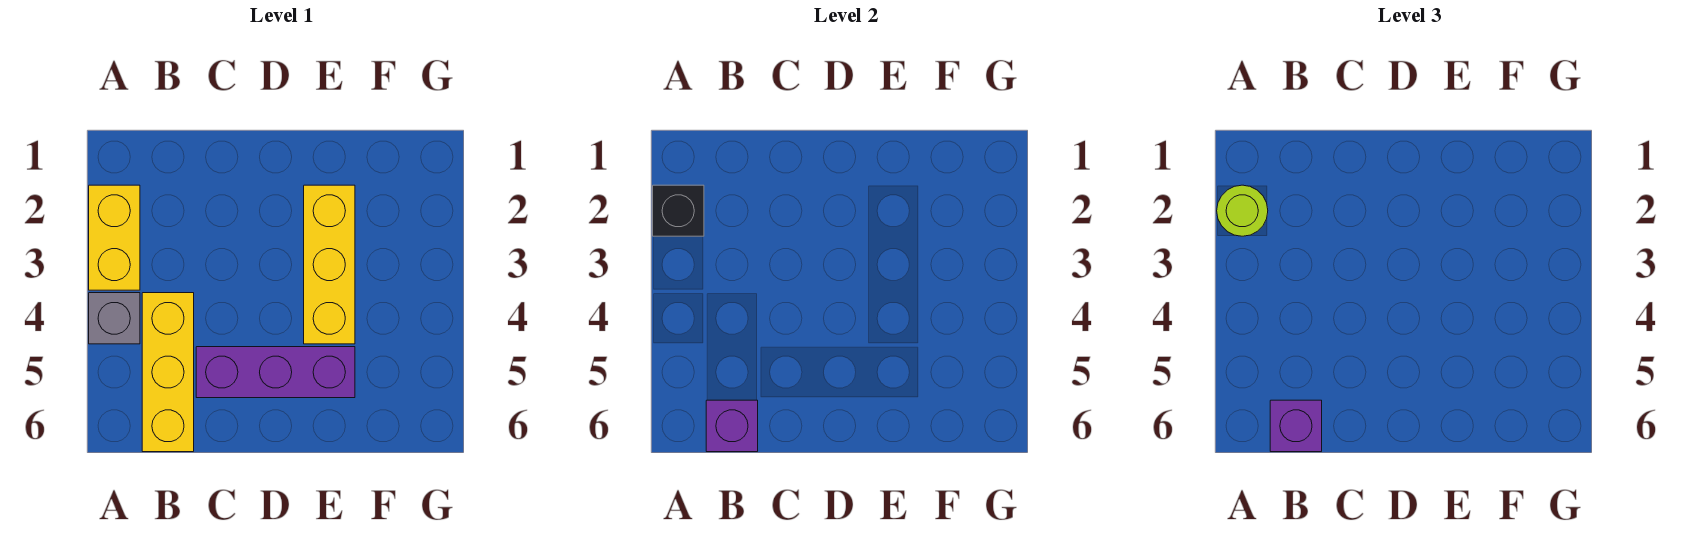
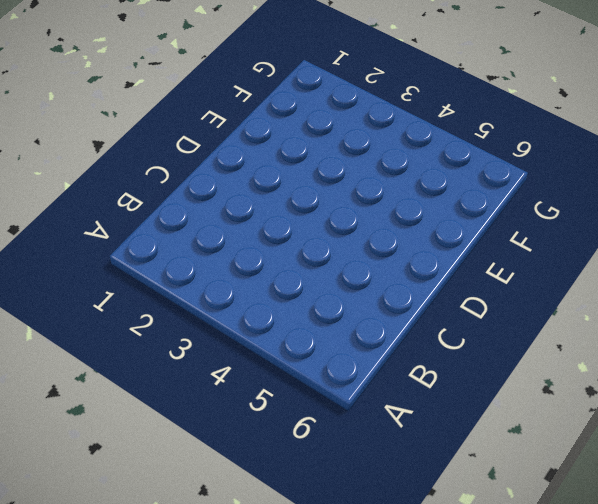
none -> yellow 1x2 brick [89,185,140,290]
none -> grey 1x1 brick [89,293,140,344]

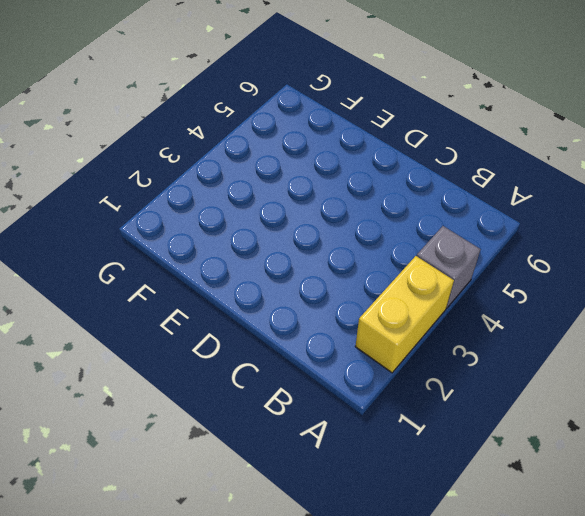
none -> yellow 1x3 brick [142,293,194,452]
none -> purple 1x3 brick [196,347,355,398]

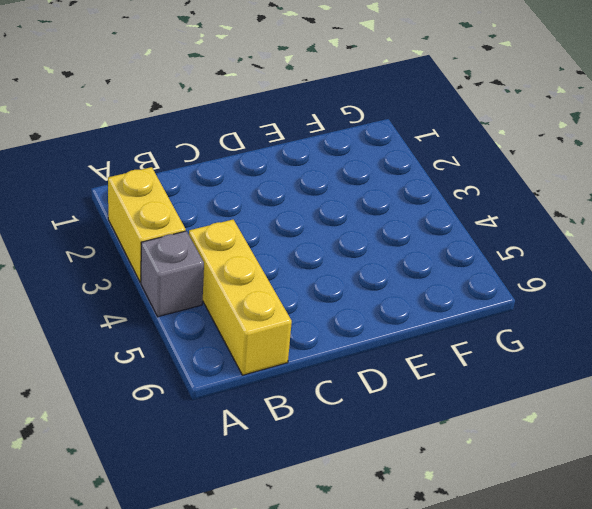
none -> purple 1x3 brick [196,347,355,398]
none -> yellow 1x3 brick [304,185,355,344]

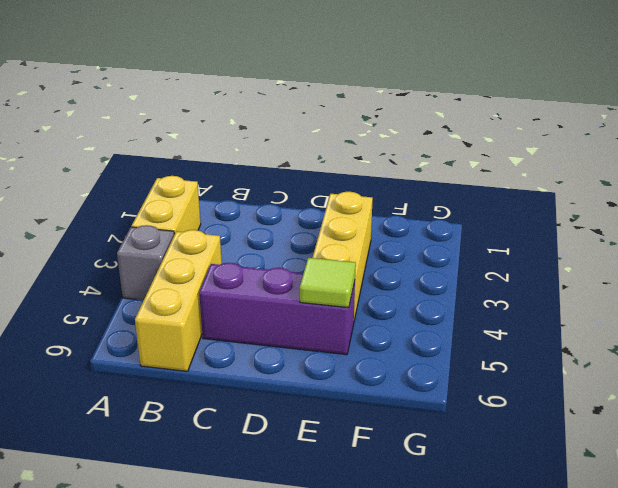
lime 1x1 tile [300,258,356,308] -> none
none -> black 1x1 brick [653,185,704,236]
none -> purple 1x1 brick [706,400,758,452]

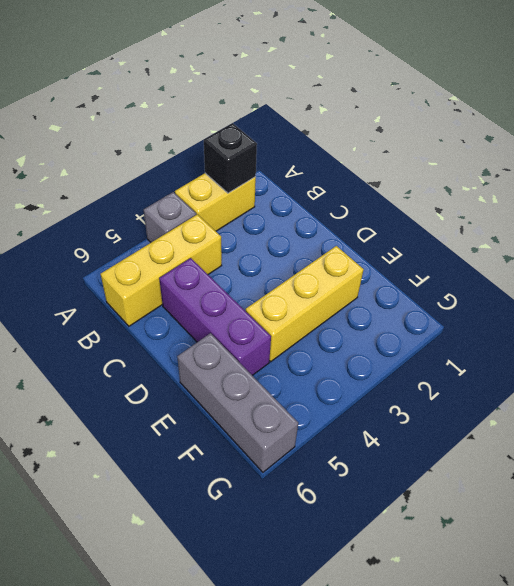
grey 1x3 brick [177,333,298,472] -> none
none -> purple 1x1 brick [706,400,758,452]
none -> lime 1x1 round brick [1217,185,1268,236]

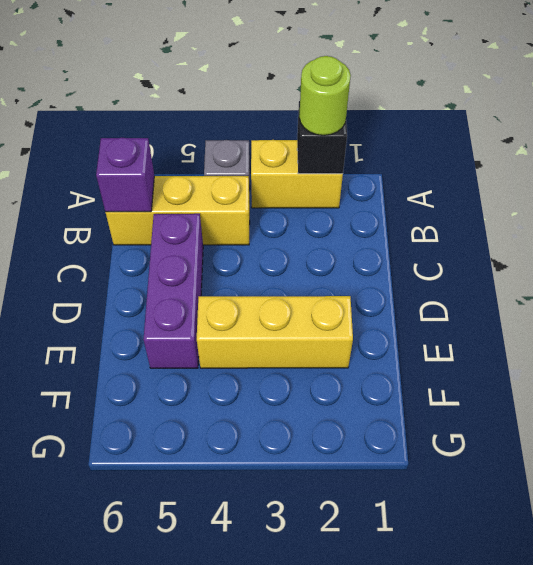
none -> purple 1x1 brick [1270,400,1322,452]

